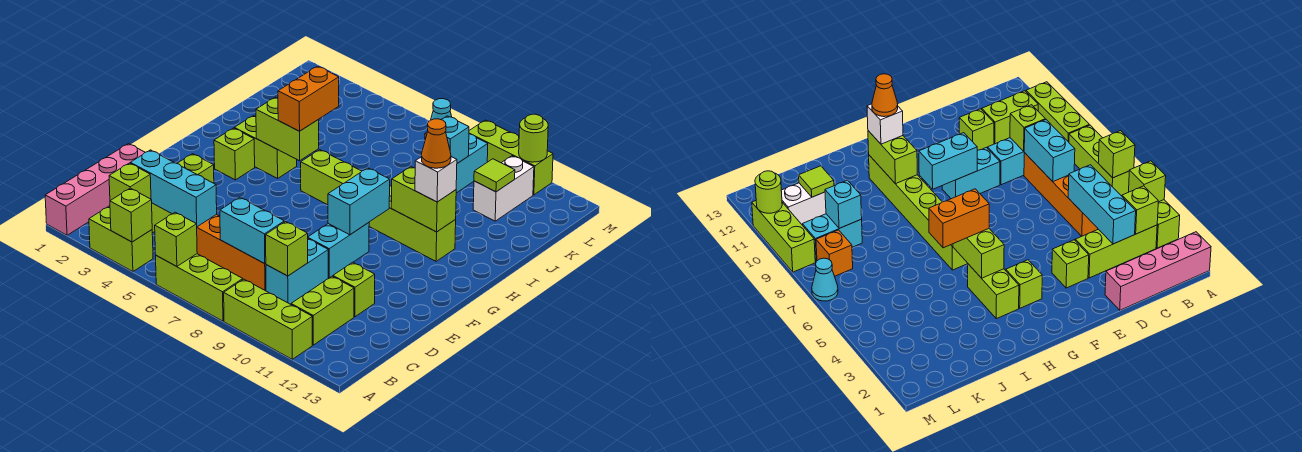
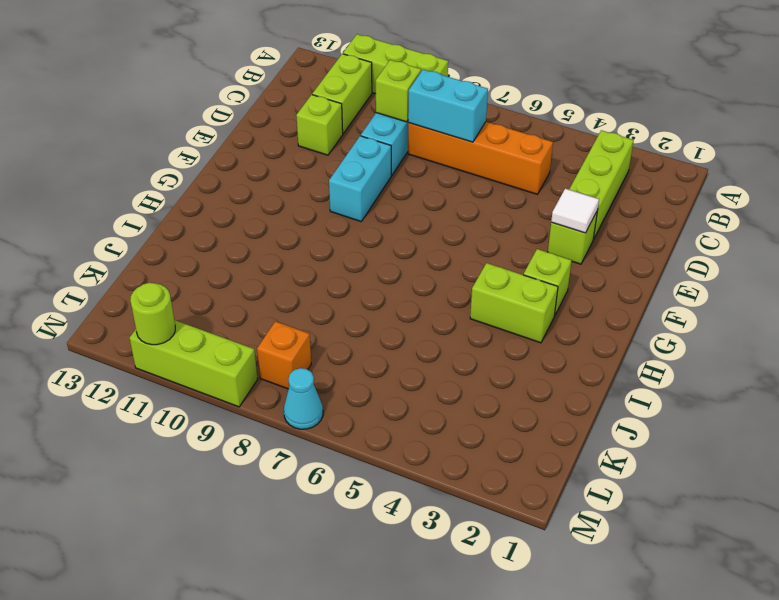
white 1x1 tile [551,189,599,233] -> none
none -> pink 1x4 brick [45,144,145,235]
none -> lime 1x2 brick [89,206,153,271]
none -> lime 1x3 brick [156,254,243,321]
none -> lime 1x6 brick [301,150,456,261]

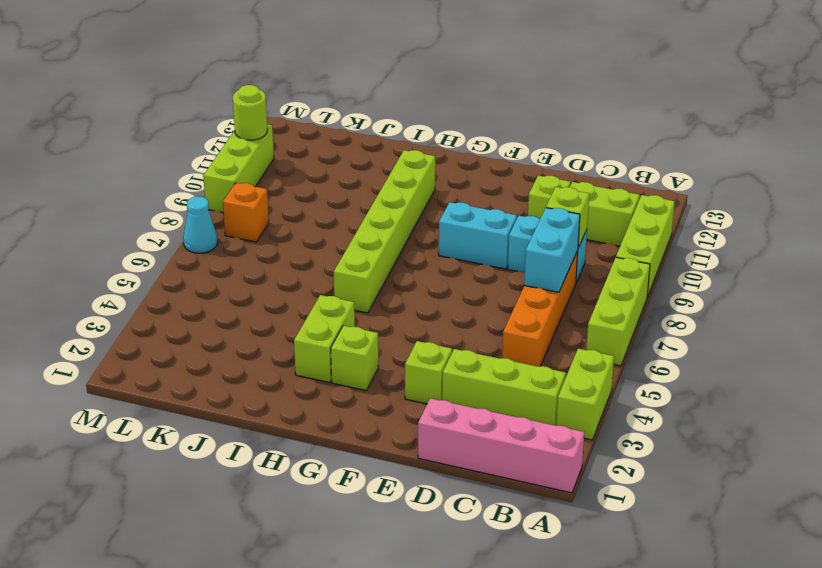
none -> cyan 1x2 brick [456,134,488,193]
none -> white 1x2 brick [473,156,534,221]
none -> lime 1x1 brick [110,188,152,242]
none -> lime 1x1 brick [155,212,197,267]

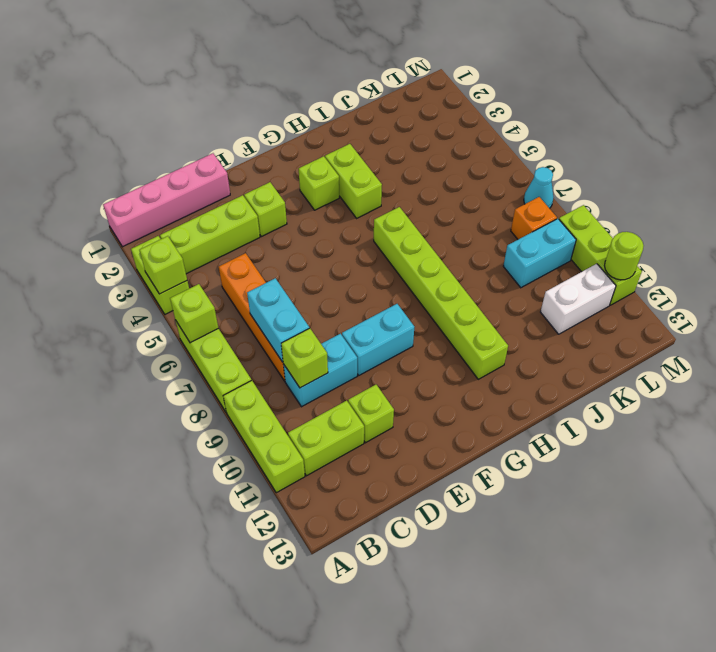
none -> lime 1x1 brick [109,163,151,201]
none -> cyan 1x3 brick [130,150,217,227]
none -> cyan 1x2 brick [328,168,390,235]
none -> lime 1x2 brick [256,97,319,161]

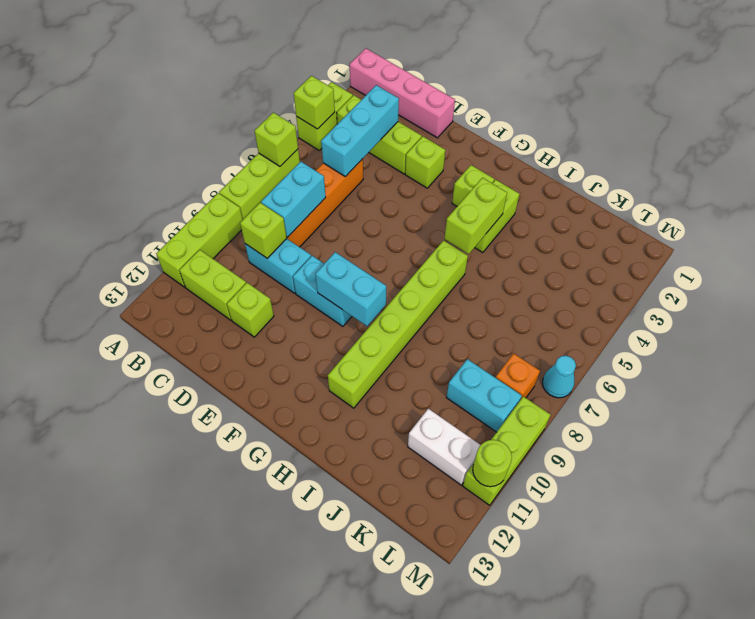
none -> lime 1x1 brick [109,163,151,201]
none -> lime 1x2 brick [391,167,456,232]
none -> cyan 1x1 brick [441,116,469,163]
none -> lime 1x1 tile [474,159,515,192]

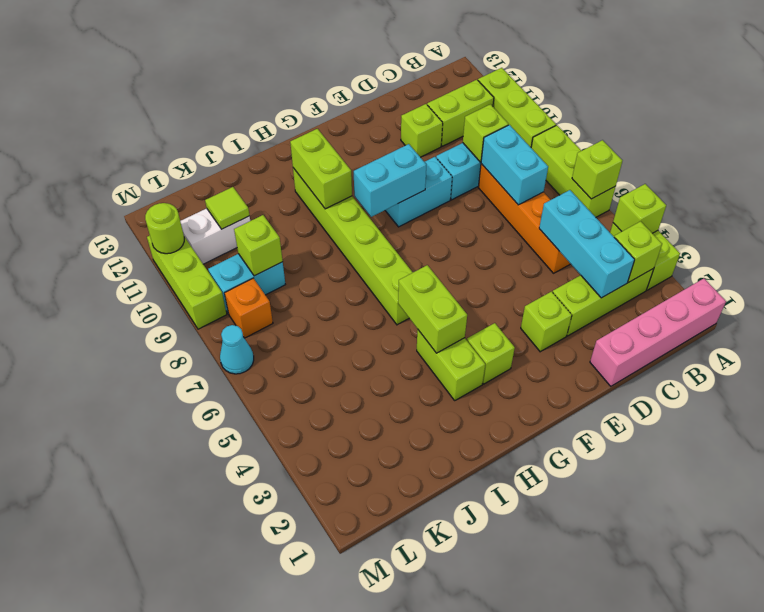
lime 1x1 brick [234,215,283,276] -> cyan 1x1 brick [441,116,469,163]
none -> orange 1x2 brick [278,66,339,131]
none -> white 1x1 brick [415,157,457,202]
none -> orange 1x1 cone [421,119,451,168]

